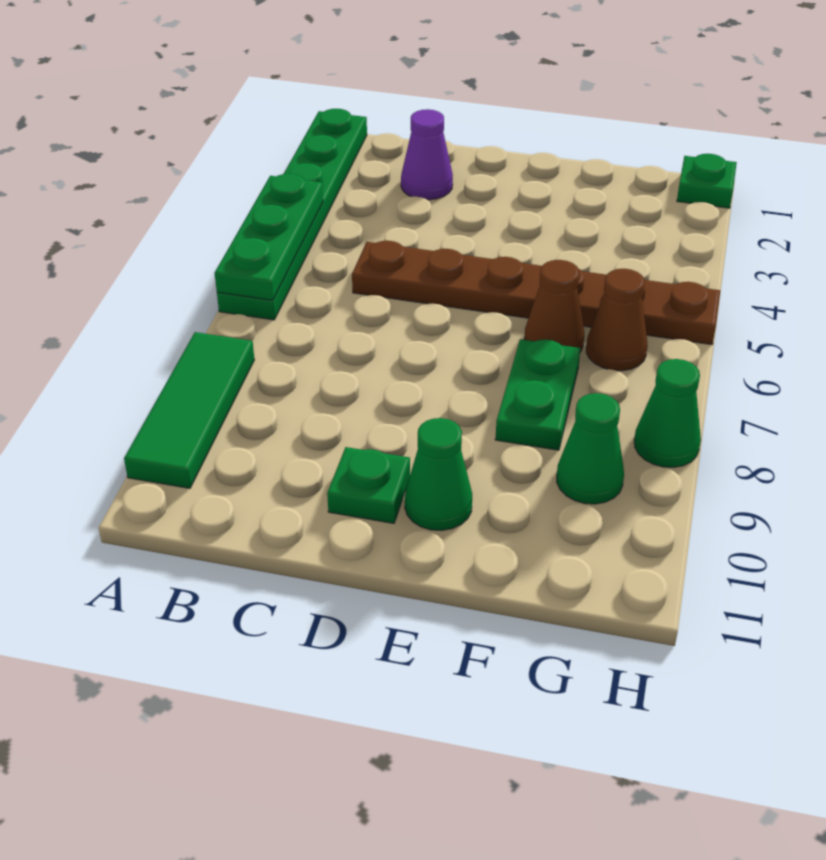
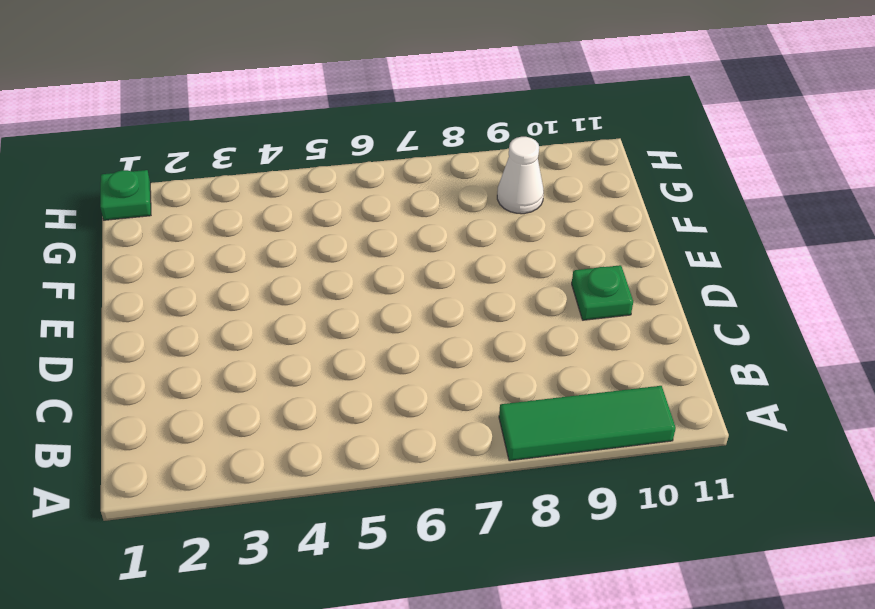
white 1x1 cone [497,137,544,214] -> green 1x1 cone [557,393,624,504]
none -> green 1x6 plate [217,109,367,320]
none -> purple 1x1 cone [401,109,453,200]
none -> brown 1x6 plate [352,241,720,345]

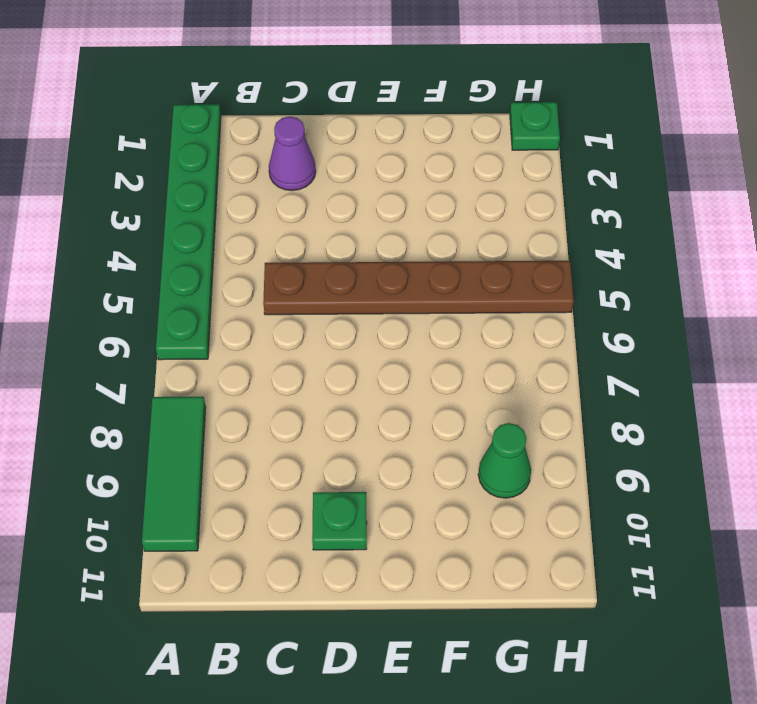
none -> green 1x1 cone [405,418,472,531]
none -> brown 1x1 cone [524,260,584,352]
none -> green 1x2 plate [495,339,580,450]

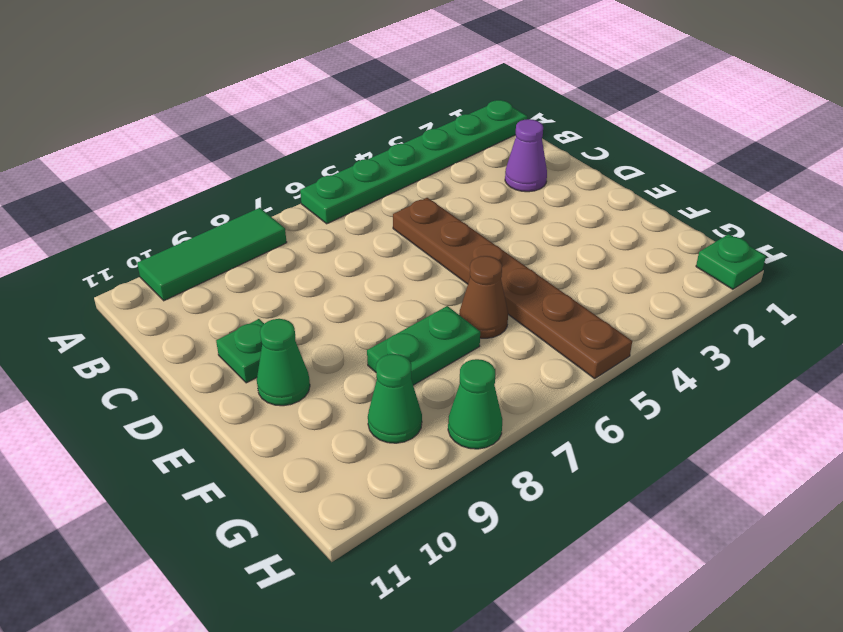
none -> brown 1x1 cone [586,269,648,371]
none -> green 1x3 plate [215,174,323,300]

